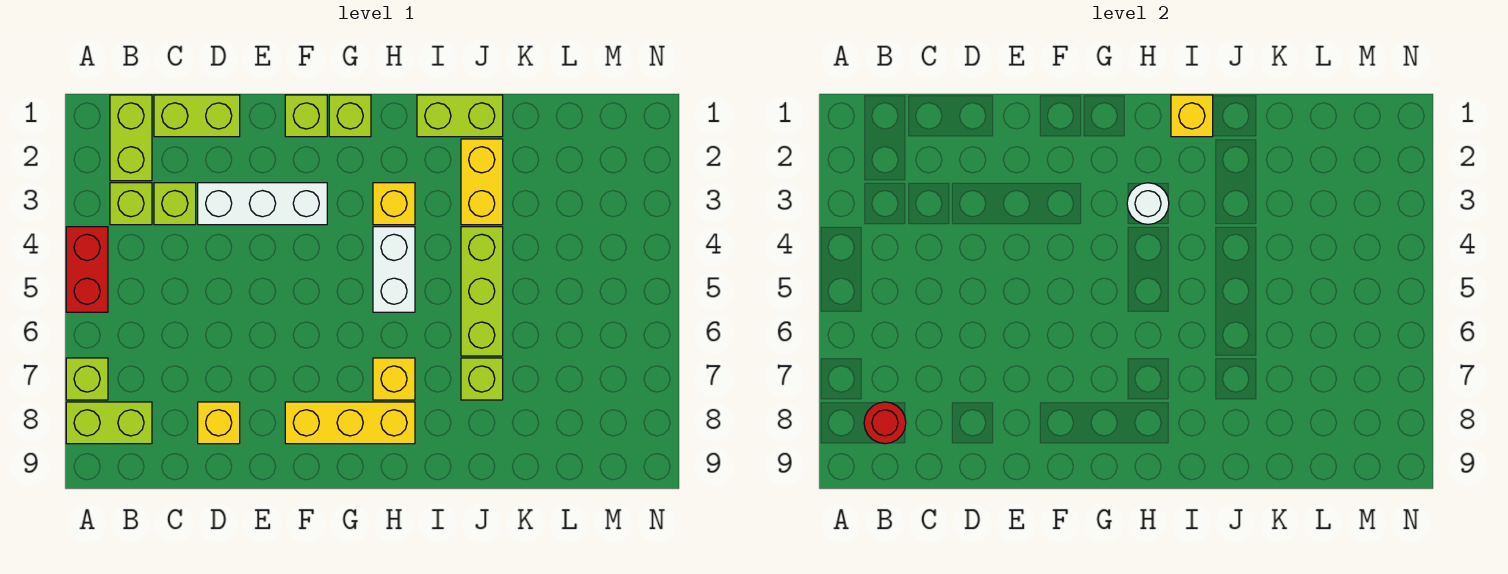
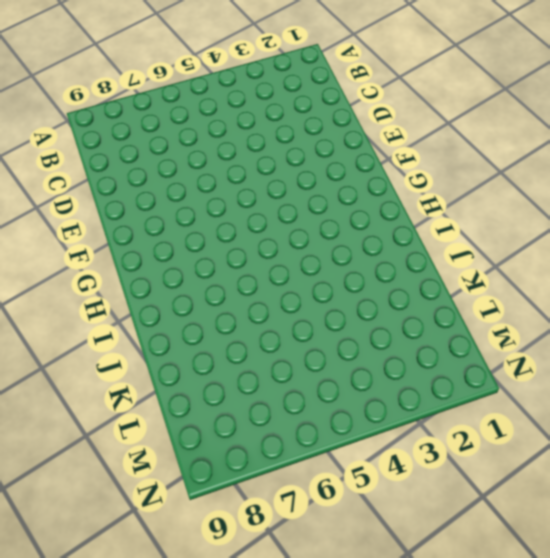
none -> red 1x2 brick [66,227,108,312]
none -> lime 1x1 brick [66,358,108,400]
none -> lime 1x2 brick [66,402,152,444]

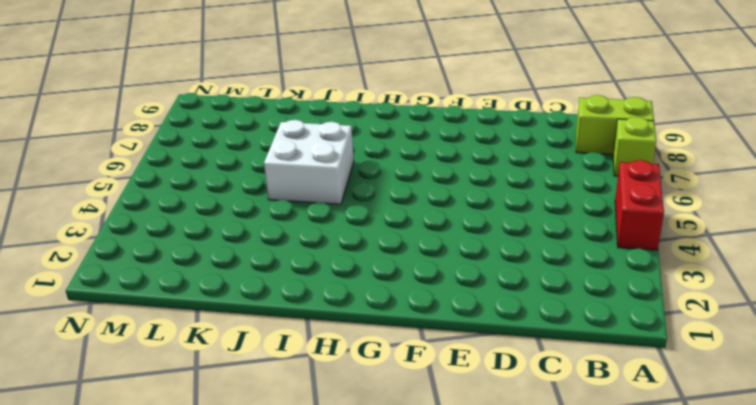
white 2x2 brick [264,120,354,204] -> lime 1x3 brick [461,227,503,356]
none -> lime 1x2 brick [110,95,152,181]
none -> lime 1x1 brick [110,183,152,225]
none -> lime 1x2 brick [154,95,240,137]

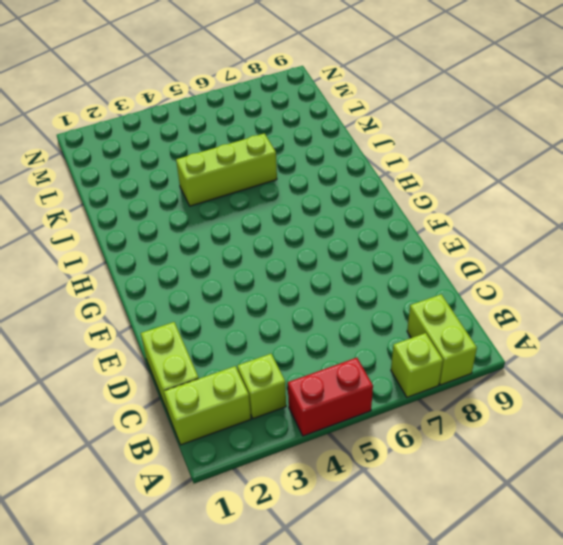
none -> lime 1x1 brick [154,183,196,225]
none -> white 1x3 brick [198,183,327,225]
none -> yellow 1x1 brick [198,402,240,444]

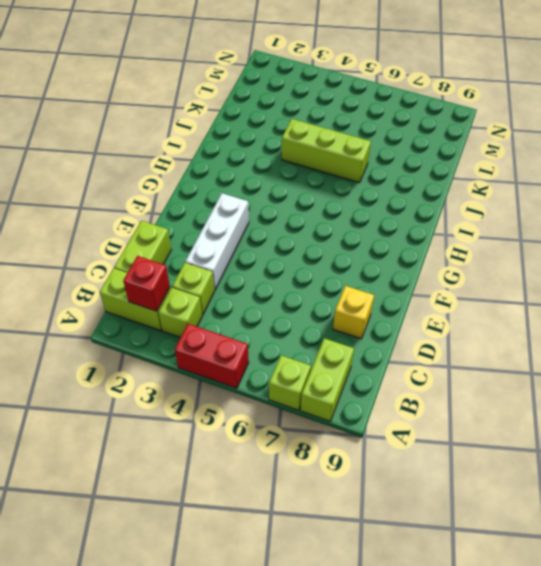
red 1x1 brick [123,256,170,311] -> none
none -> lime 1x1 brick [285,95,327,137]
none -> yellow 1x3 brick [285,402,415,444]
none -> lime 1x1 brick [329,95,371,137]

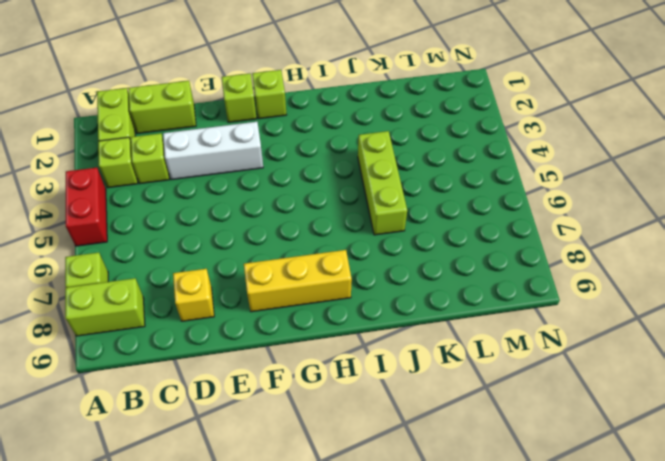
none -> yellow 1x1 brick [373,183,415,225]
none -> white 1x2 brick [373,227,415,312]
none -> yellow 1x1 brick [373,358,415,400]

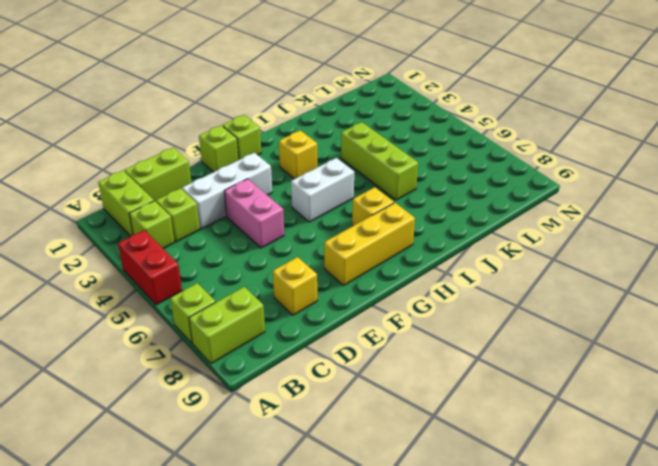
pink 1x2 brick [224,179,284,248] -> none
white 1x2 brick [291,158,354,222] -> white 1x2 brick turned to [373,227,415,312]
none -> lime 1x2 brick [417,95,503,137]
none -> yellow 1x2 brick [461,139,503,225]
none -> lime 1x1 brick [461,358,503,400]

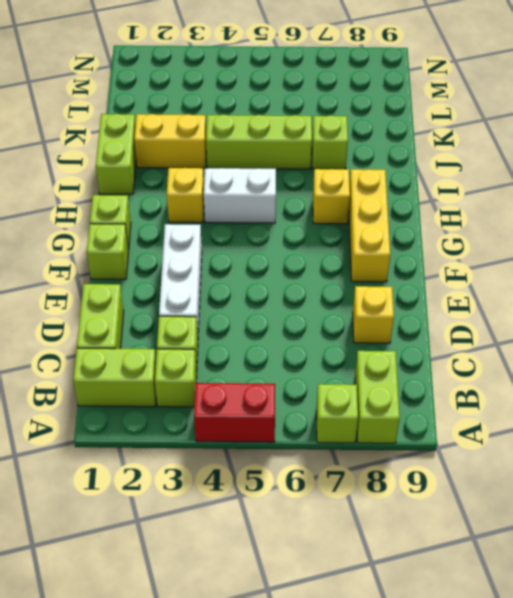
none -> red 1x1 round brick [864,402,906,444]
none -> white 1x1 round brick [1127,183,1169,224]
none -> yellow 1x1 brick [1171,95,1213,137]

